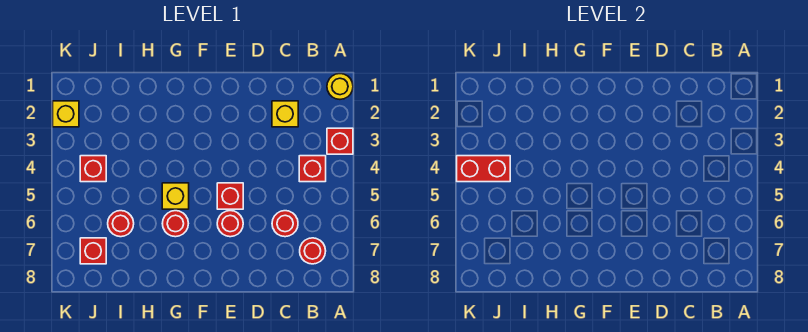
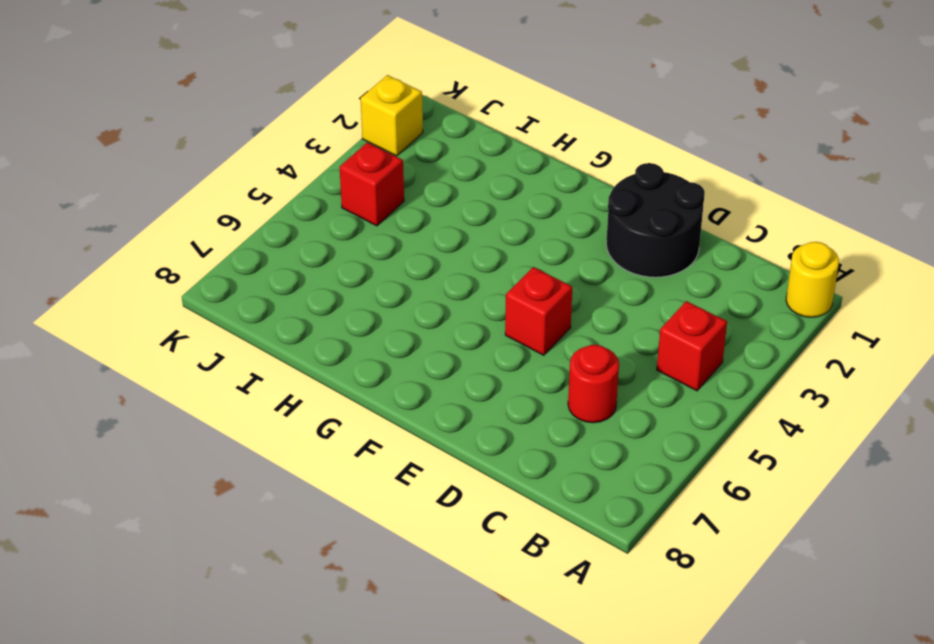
black 2x2 round brick [606,163,705,277] -> none
none -> red 1x1 brick [327,128,353,154]
none -> red 1x1 round brick [300,238,326,264]
none -> yellow 1x1 brick [272,101,298,127]

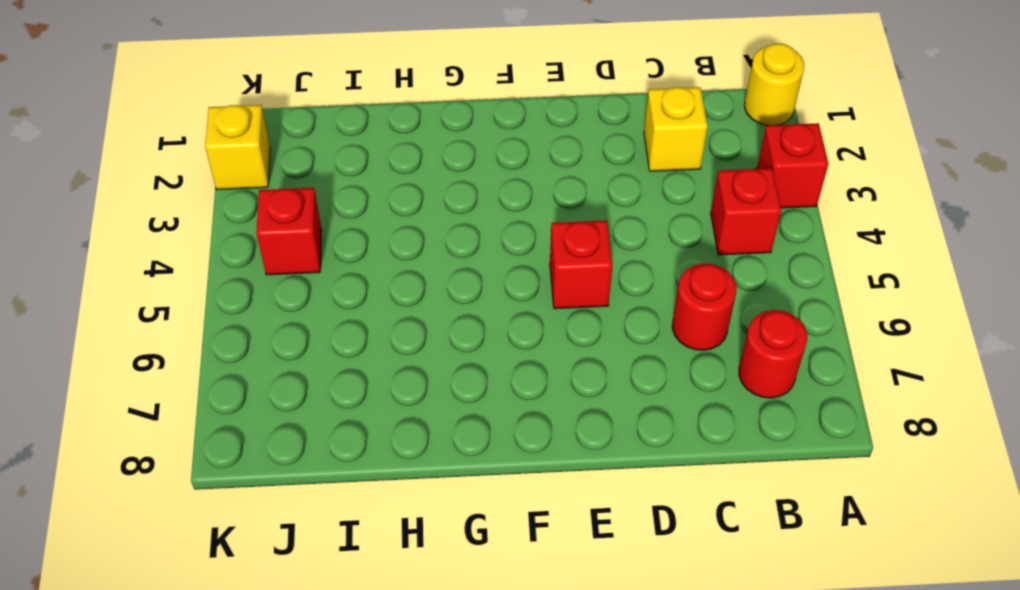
none -> red 1x1 round brick [217,211,243,237]
none -> yellow 1x1 brick [162,183,189,209]
none -> red 1x1 round brick [162,211,188,237]

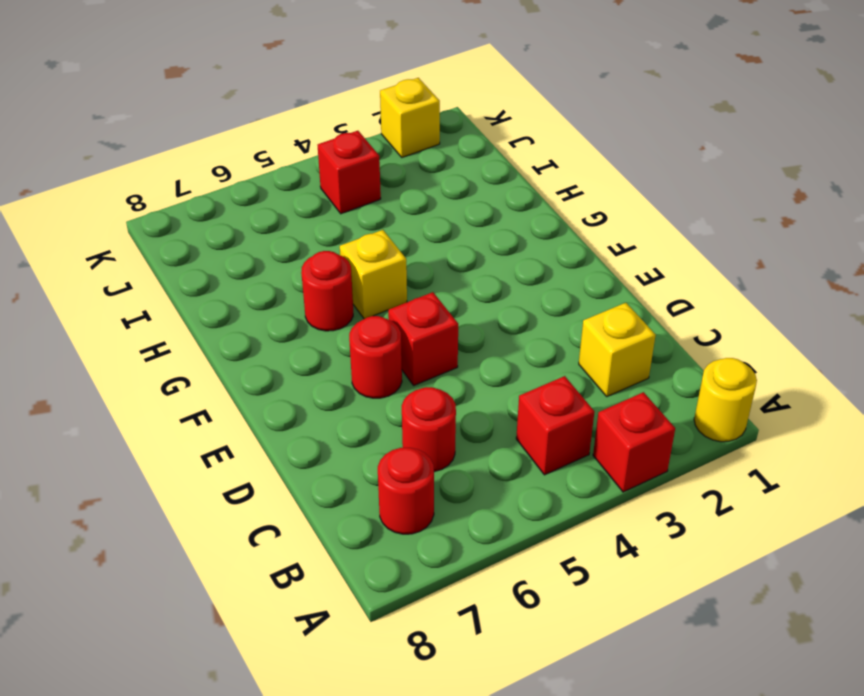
none -> red 1x1 round brick [108,211,134,237]
none -> red 1x1 brick [80,238,106,264]
none -> red 1x2 brick [457,156,510,182]

